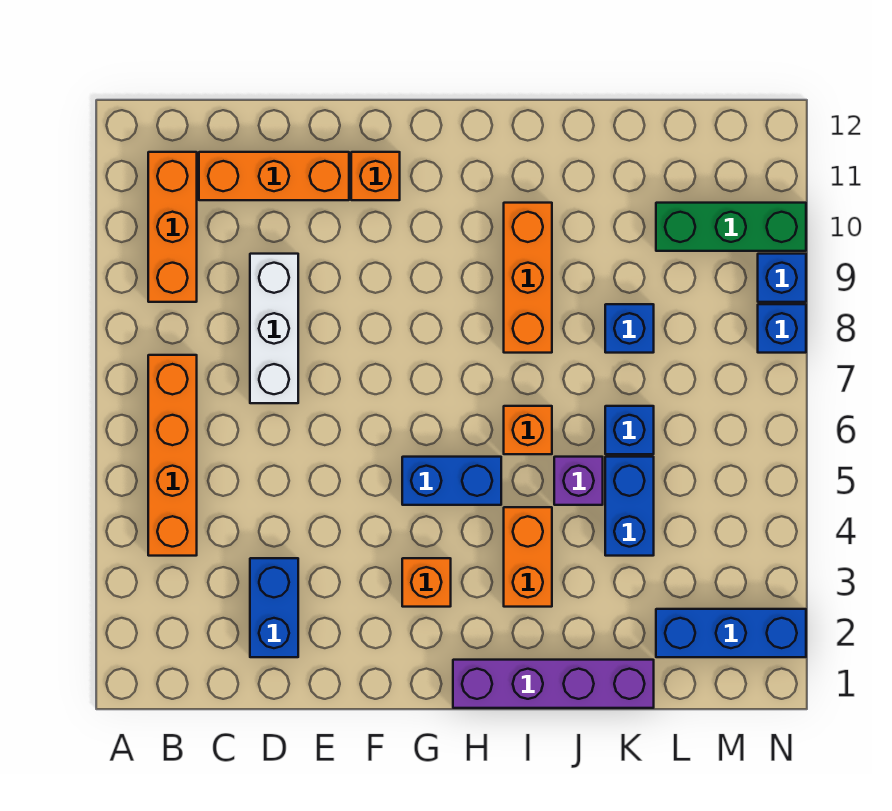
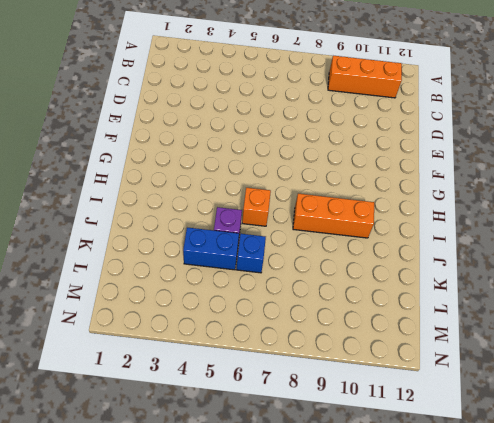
none -> orange 1x4 brick [148,355,197,556]
none -> orange 1x3 brick [199,152,349,200]
none -> blue 1x2 brick [250,558,298,657]

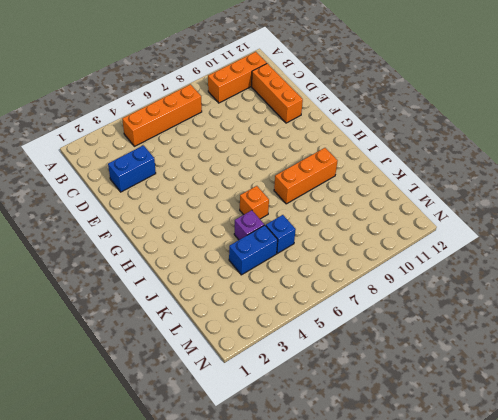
none -> white 1x3 brick [250,254,298,403]
none -> orange 1x1 brick [351,152,400,200]
none -> orange 1x1 brick [402,558,451,607]

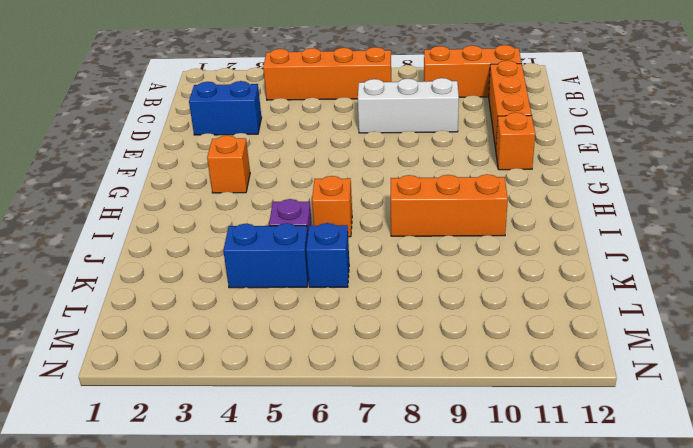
none -> blue 1x2 brick [402,457,501,505]
none -> purple 1x4 brick [453,660,654,708]
none -> orange 1x2 brick [504,507,552,607]

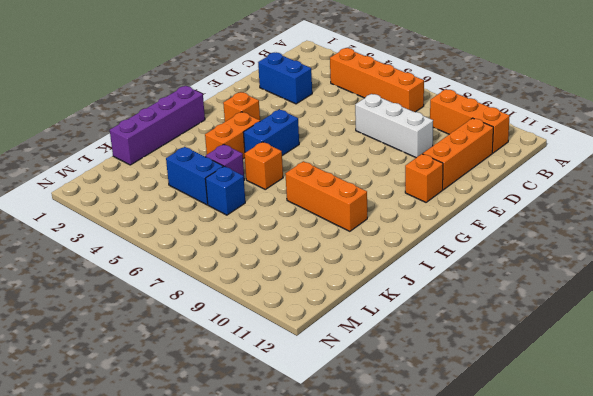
orange 1x2 brick [205,112,260,159] -> orange 1x2 brick turned to [504,507,552,607]
none -> blue 1x1 brick [605,304,654,353]
none -> blue 1x3 brick [656,609,806,657]
none -> green 1x3 brick [656,203,806,251]

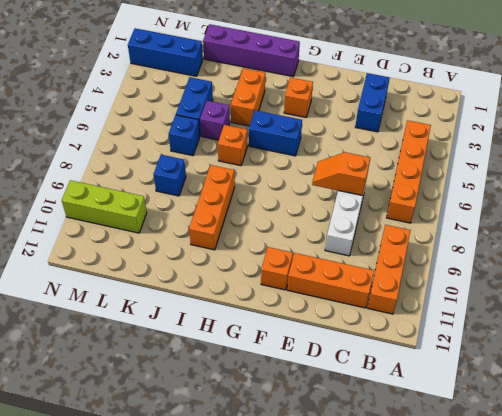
orange 1x2 slope [312,152,370,196] -> none
lime 1x3 brick [62,180,147,233] -> green 1x3 brick [656,203,806,251]
none -> blue 1x1 brick [758,304,806,353]
none -> blue 1x1 brick [758,254,806,302]

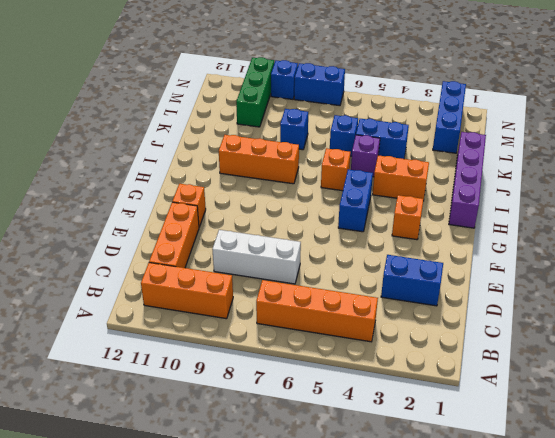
blue 1x2 brick [294,63,345,106] -> blue 1x1 brick [758,304,806,353]

